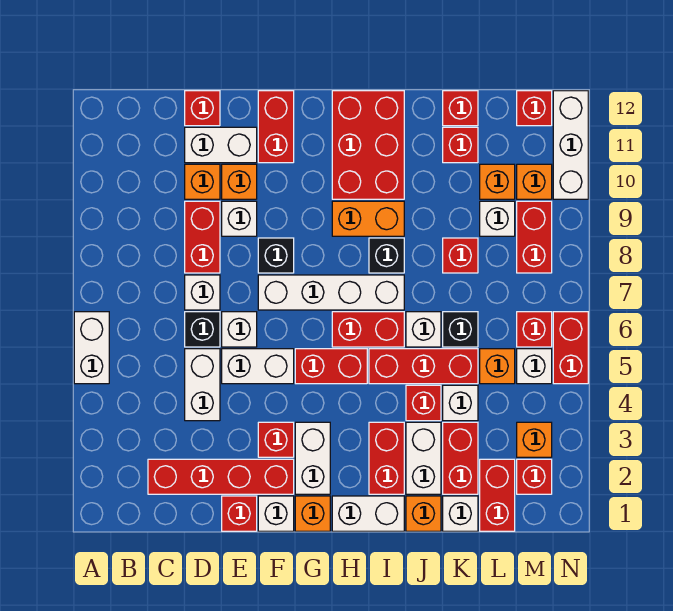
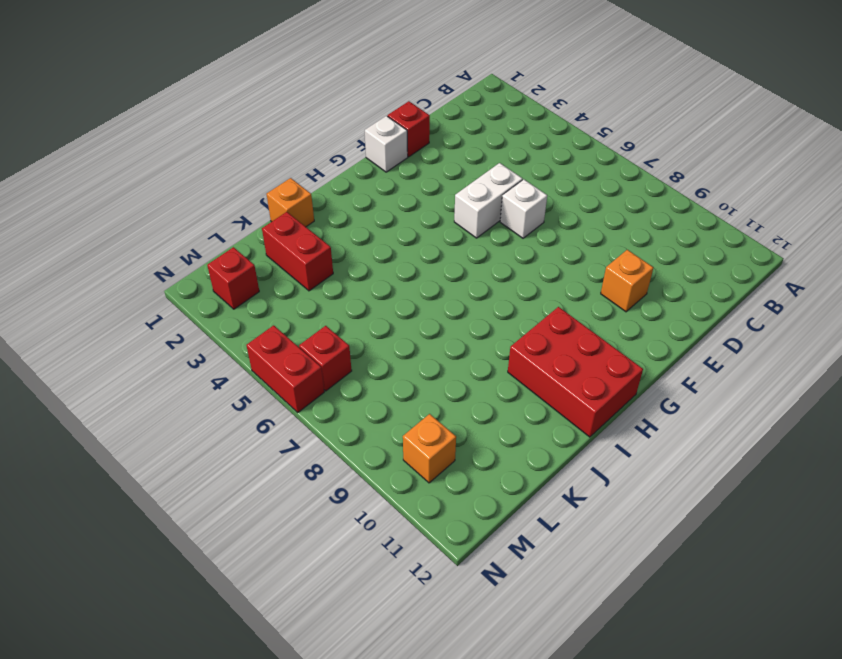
none -> white 1x2 brick [74,312,109,384]
none -> red 1x4 brick [148,459,294,494]
none -> white 1x2 brick [185,349,220,421]
none -> black 1x1 brick [185,312,220,347]

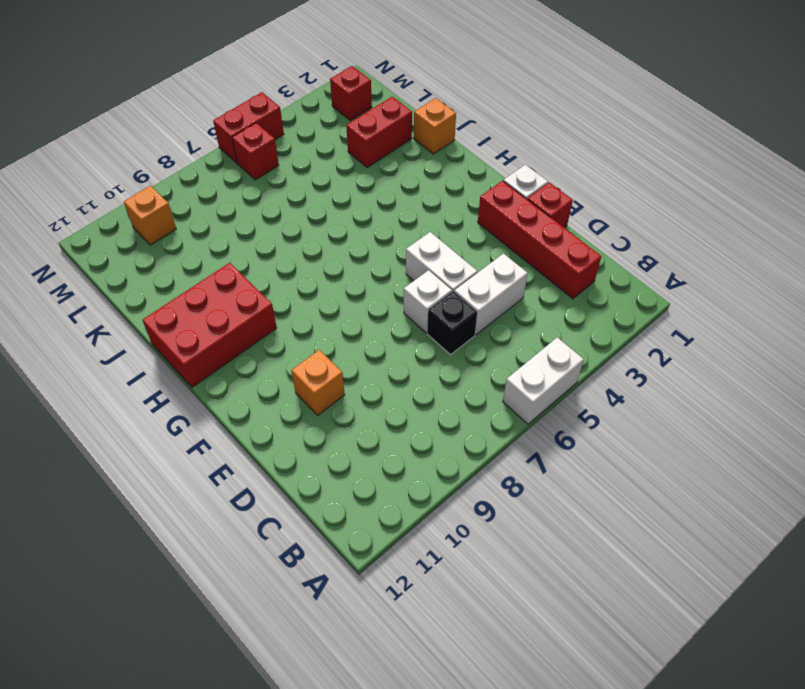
none -> white 1x1 brick [185,275,220,310]
none -> red 1x2 brick [185,201,220,273]
none -> orange 1x1 brick [185,164,220,199]
none -> white 1x2 brick [185,127,257,163]

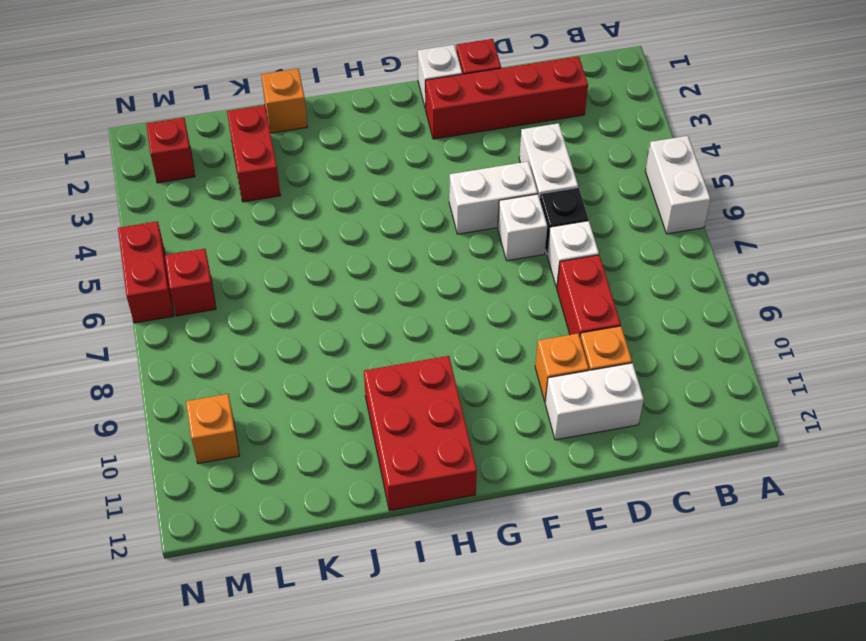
none -> red 1x1 brick [185,91,220,126]
none -> white 1x1 brick [222,201,257,236]
none -> red 1x1 brick [258,422,294,457]
none -> white 1x4 brick [258,275,404,310]

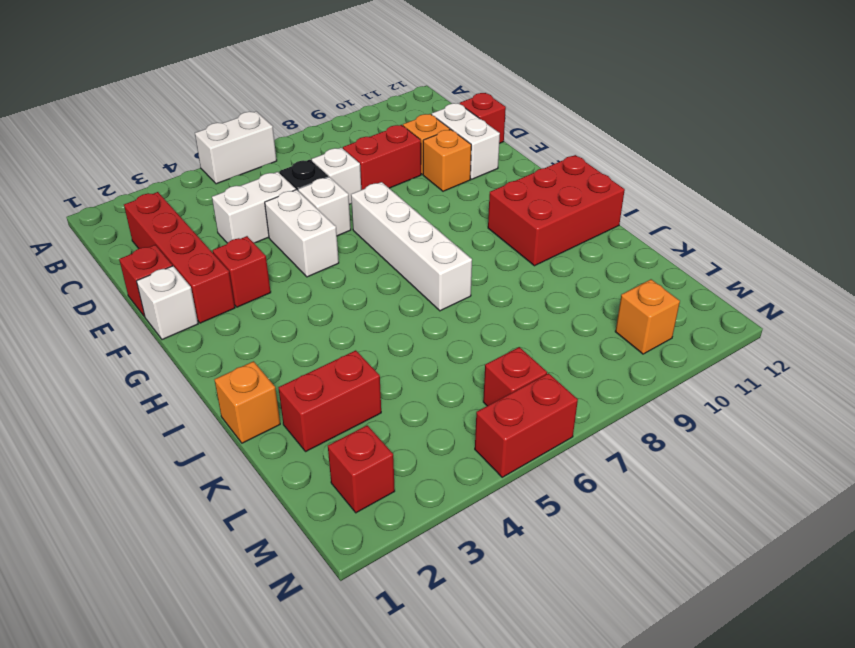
none -> white 1x1 brick [222,201,257,236]
none -> black 1x1 brick [258,238,294,273]
none -> red 1x2 brick [258,91,294,163]
none -> orange 1x1 brick [295,496,330,531]

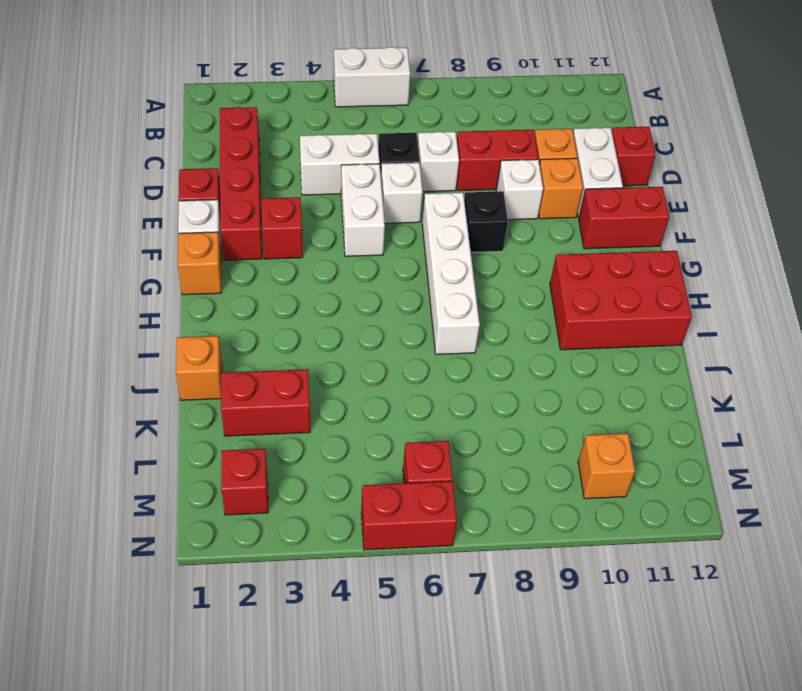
none -> white 1x2 brick [295,422,330,494]
none -> red 1x2 brick [295,349,367,384]
none -> white 1x2 brick [332,496,404,531]
none -> red 1x2 brick [332,312,404,347]

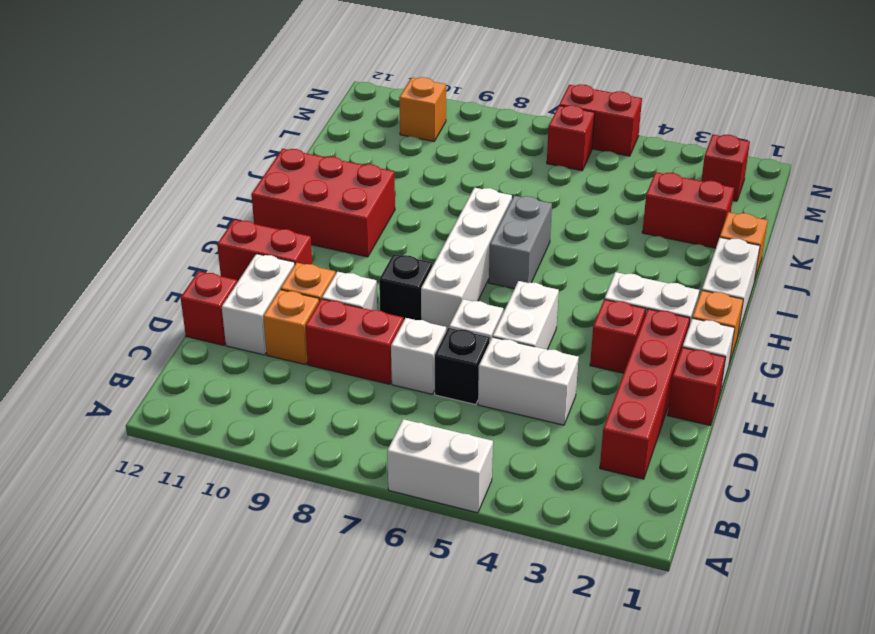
grey 1x2 brick [489,196,552,289] -> red 1x2 brick [332,312,404,347]
none -> red 1x2 brick [295,349,367,384]
none -> orange 1x2 brick [332,201,404,236]
none -> red 1x2 brick [369,422,404,494]
none -> red 1x3 brick [369,349,478,384]

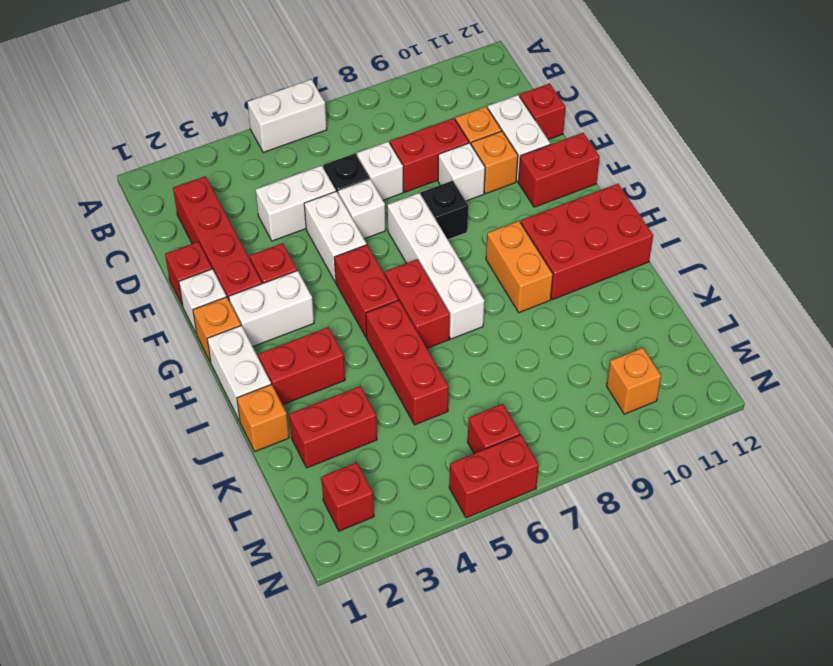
none -> black 1x1 brick [369,238,404,273]
none -> white 1x2 brick [406,422,441,494]
none -> red 1x1 brick [406,385,441,421]
none -> white 1x1 brick [406,312,441,347]

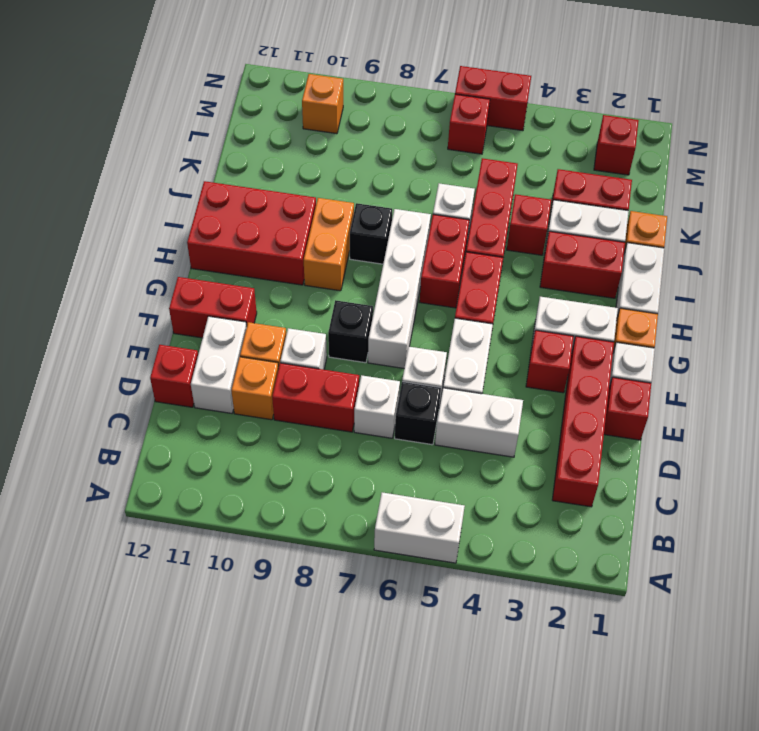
none -> white 1x1 brick [443,496,478,531]
none -> white 1x1 brick [443,385,478,421]
none -> black 1x1 brick [443,312,478,347]
none -> red 1x1 brick [443,238,478,273]

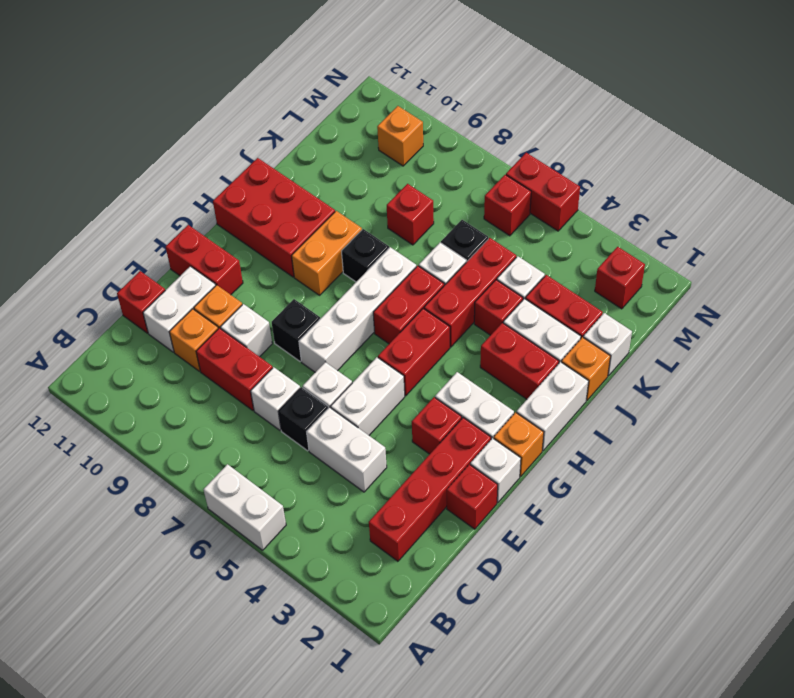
none -> red 1x1 brick [443,127,478,163]
none -> red 1x1 brick [443,91,478,126]
none -> red 1x2 brick [480,459,515,531]
none -> orange 1x1 brick [480,349,515,384]

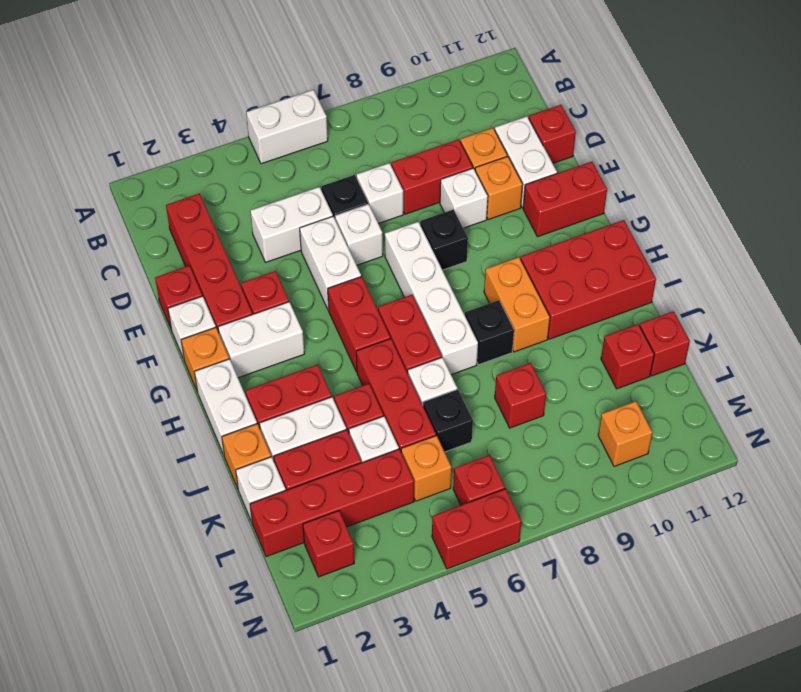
red 1x4 brick [250,449,414,557] -> red 1x2 brick [480,459,515,531]
none -> white 1x1 brick [480,201,515,236]
none -> orange 1x1 brick [480,164,515,199]
none -> orange 1x1 brick [517,422,552,457]
none -> white 1x1 brick [517,349,552,384]

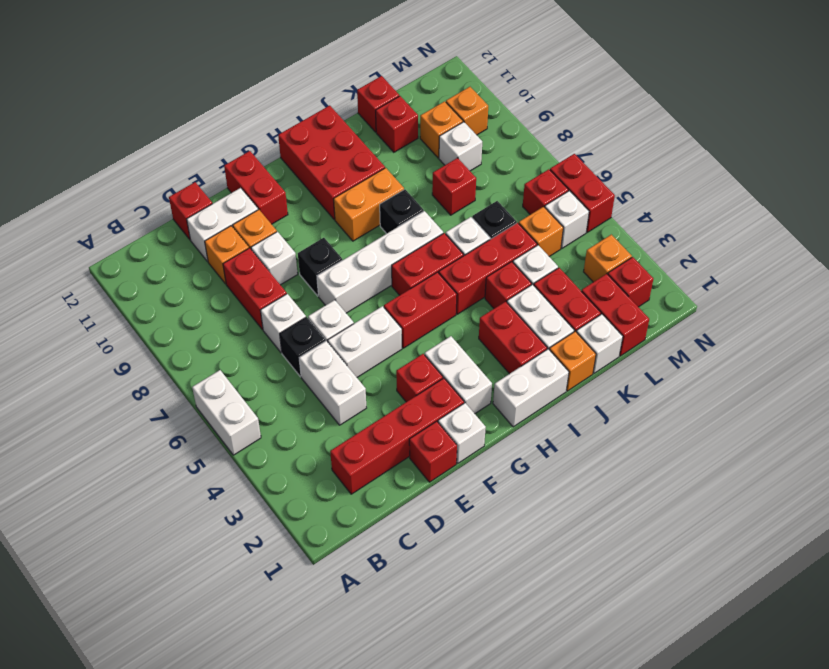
none -> orange 1x1 brick [295,496,330,531]
none -> red 1x2 brick [517,201,552,273]
none -> red 1x1 brick [517,91,552,126]
none -> white 1x3 brick [553,91,588,199]

